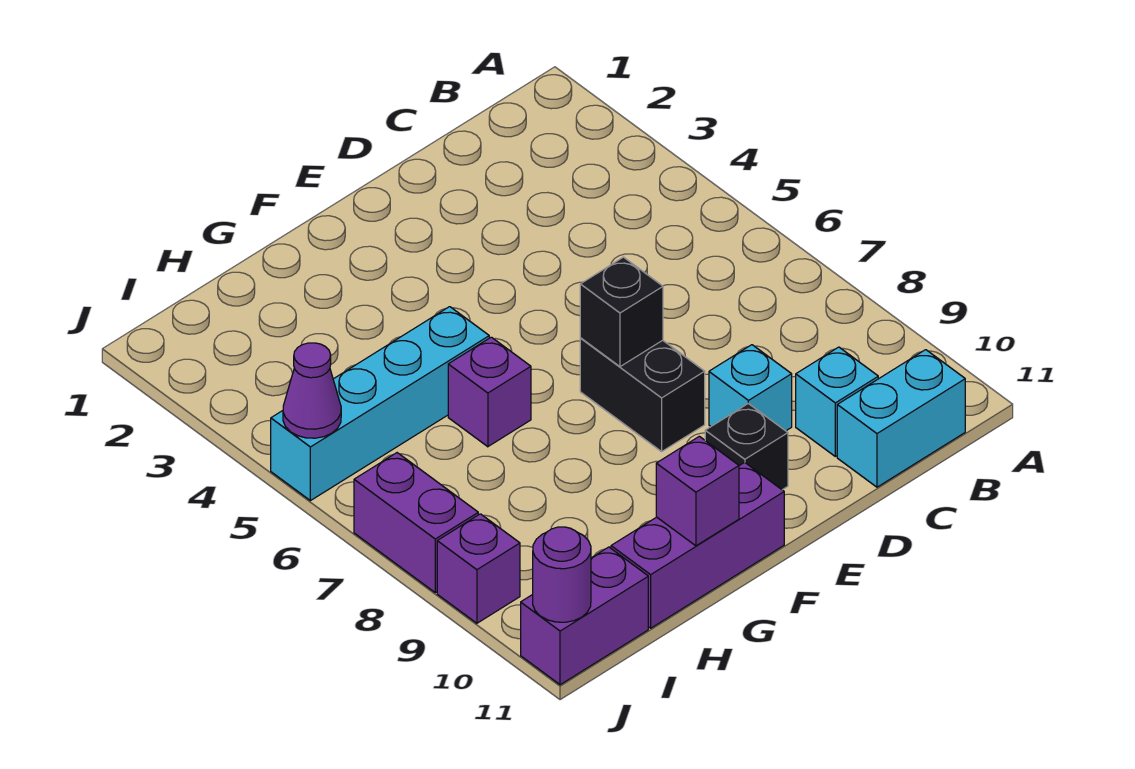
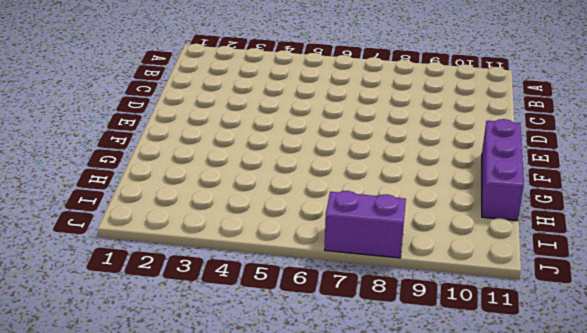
none -> cyan 1x2 brick [837,350,965,487]
none -> cyan 1x1 brick [796,347,878,456]
none -> cyan 1x1 brick [709,345,792,431]

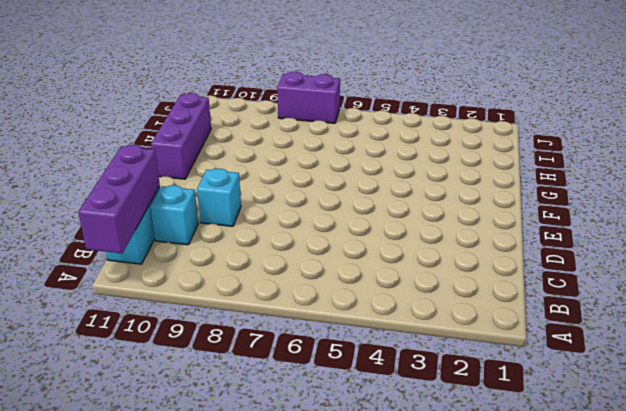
purple 1x3 brick [78,145,160,254] -> none
none -> black 1x2 brick [580,338,705,451]
none -> black 1x1 brick [705,404,788,490]
none -> cyan 1x4 brick [271,307,489,501]

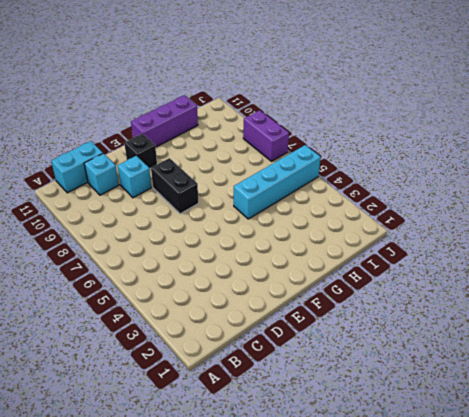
none -> purple 1x1 brick [448,337,531,447]
none -> purple 1x2 brick [521,547,648,685]
none -> purple 1x1 brick [437,514,520,623]

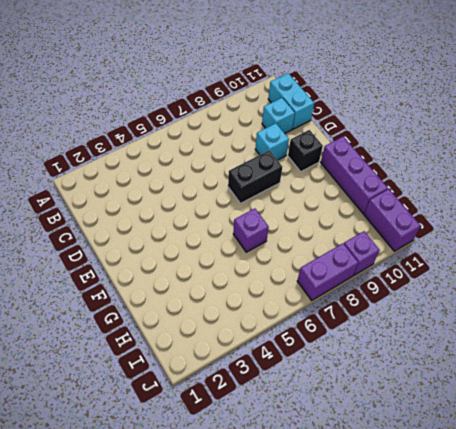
none -> cyan 1x4 brick [271,307,489,501]
none -> black 1x1 brick [580,257,663,367]
none -> purple 1x1 brick [656,436,739,546]

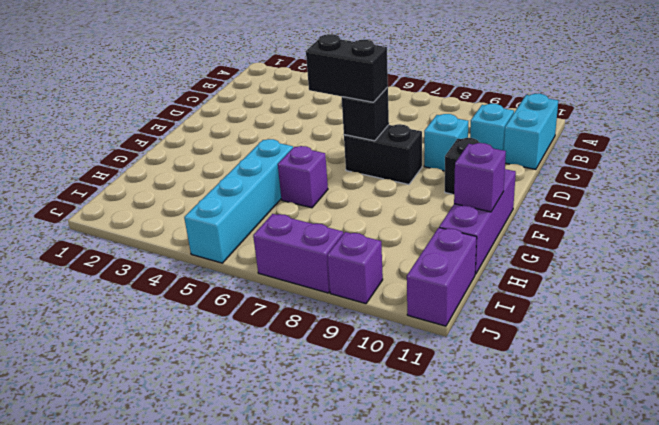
black 1x2 brick [306,34,388,102] -> none
none -> purple 1x1 cone [283,343,341,438]
none -> purple 1x1 round brick [533,527,591,622]

